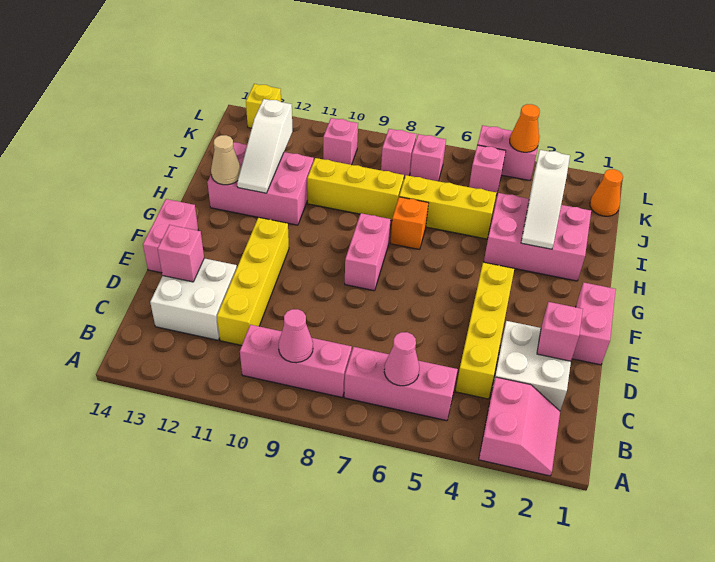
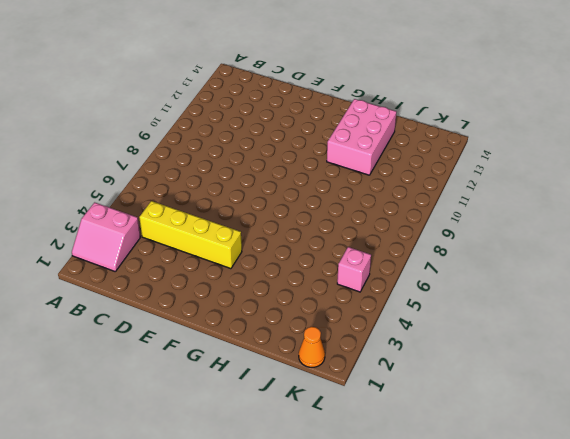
none -> pink 1x3 brick [344,347,458,421]
none -> pink 1x3 brick [240,325,352,397]
none -> white 2x2 brick [491,321,571,411]
none -> yellow 1x4 brick [217,217,289,345]

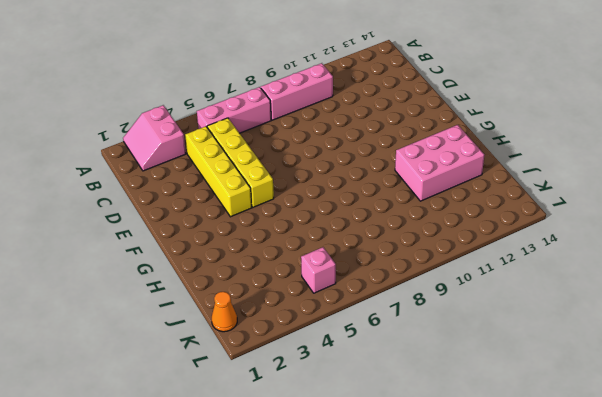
yellow 1x4 brick [207,118,274,207] -> yellow 1x4 brick moved to [217,217,289,345]
none -> white 2x2 brick [491,321,571,411]
none -> white 2x2 brick [150,258,237,340]
none -> pink 1x2 brick [572,282,616,365]
none -> pink 1x2 brick [143,199,198,273]

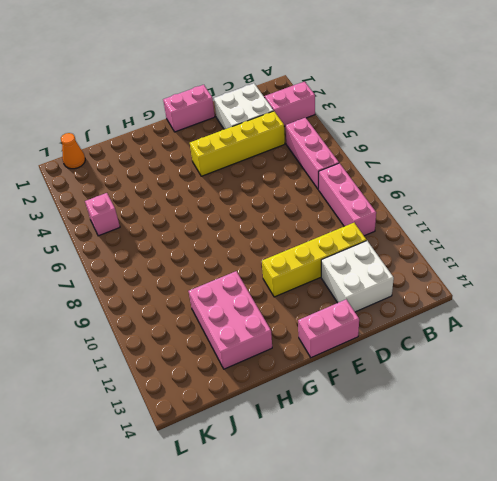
none -> pink 1x2 brick [345,213,391,291]
none -> pink 2x3 brick [484,193,591,281]
none -> orange 1x1 brick [390,197,428,249]
none -> yellow 1x3 brick [399,175,496,239]

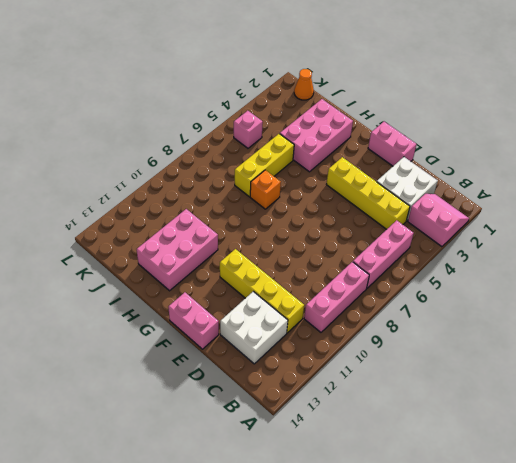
none -> pink 1x2 brick [345,213,391,291]
none -> yellow 1x3 brick [307,158,404,220]
none -> pink 1x1 brick [410,134,446,181]
none -> pink 1x1 brick [381,129,417,178]

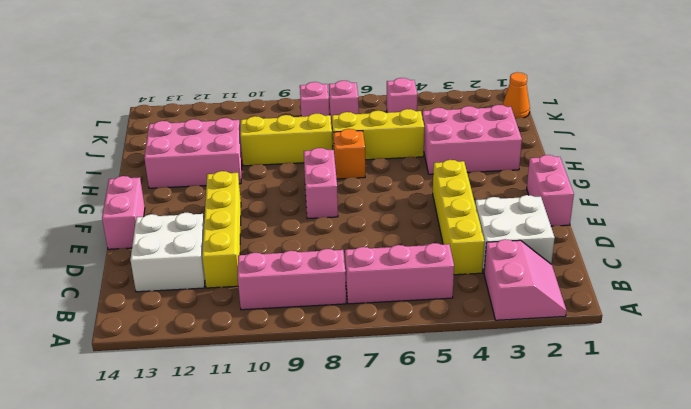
none -> pink 1x1 brick [323,118,358,165]
none -> pink 1x2 brick [477,125,540,181]
none -> yellow 1x1 brick [246,84,281,128]
none -> pink 1x1 cone [384,332,419,386]

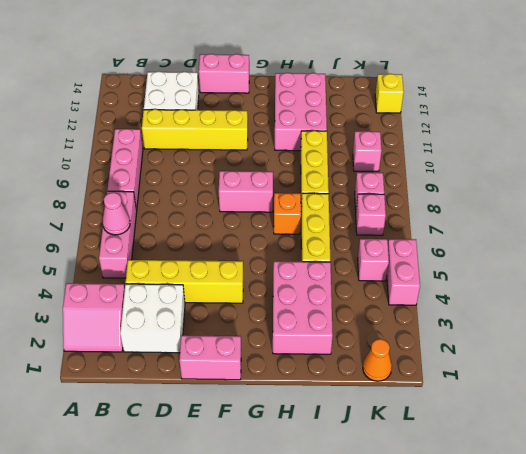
none -> pink 1x1 cone [279,309,313,363]
none -> pink 1x1 brick [537,302,583,361]
none -> pink 1x1 brick [158,225,204,282]
none -> white 1x3 slope [521,150,570,249]

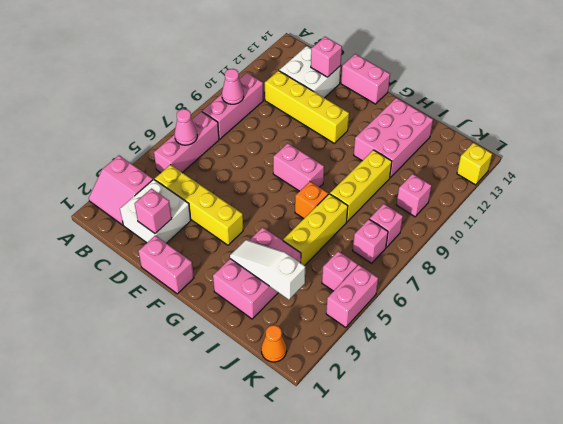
none -> white 1x3 slope [237,99,293,193]
none -> tan 1x1 cone [211,135,241,185]
none -> orange 1x1 cone [510,104,540,152]

